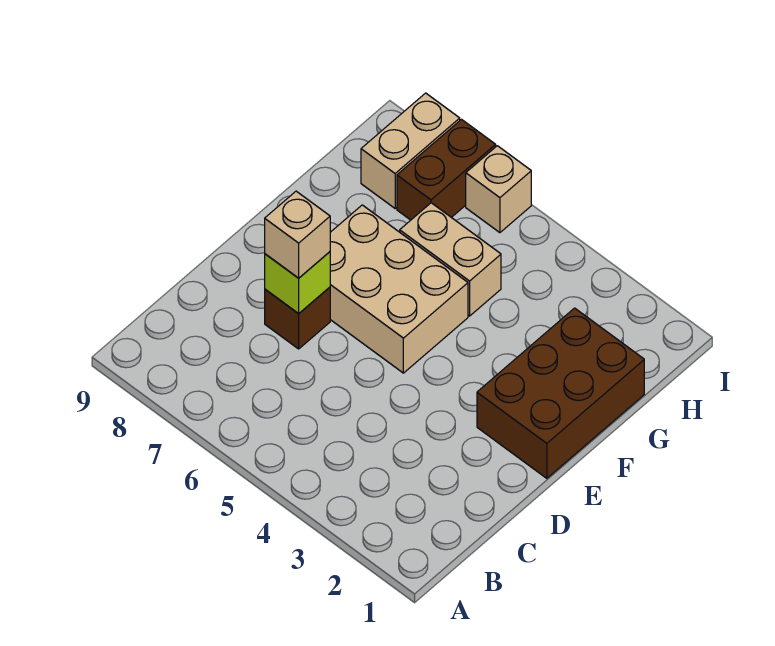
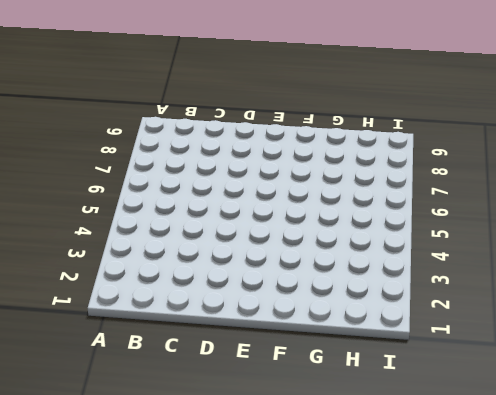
none -> brown 1x1 brick [265,287,330,349]
none -> brown 2x3 brick [477,308,644,478]

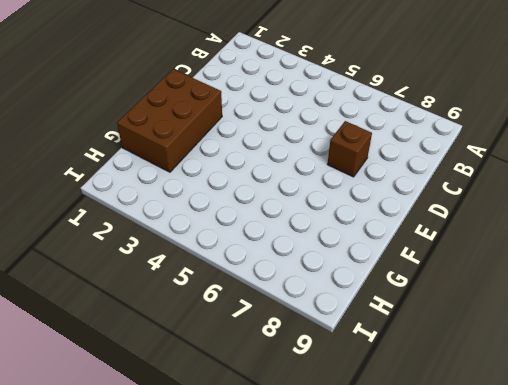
none -> tan 2x3 brick [330,205,468,373]
none -> tan 1x2 brick [400,203,501,316]

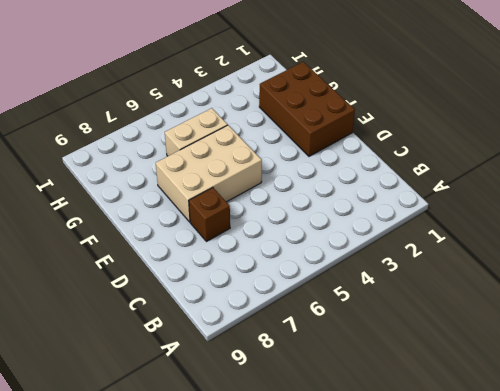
none -> brown 1x2 brick [397,120,496,220]
none -> tan 1x2 brick [361,93,460,208]

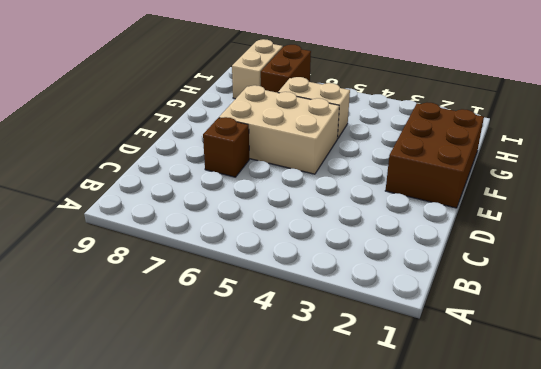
none -> tan 1x1 brick [466,146,531,233]
none -> lime 1x1 brick [265,252,330,314]

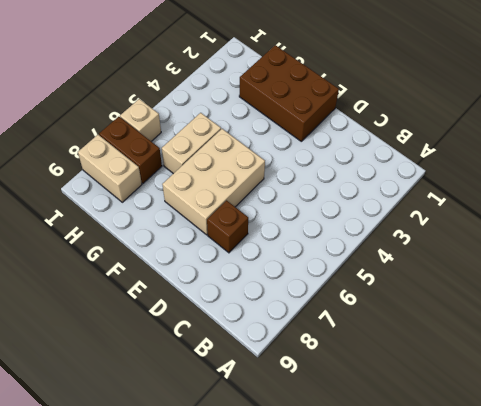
none -> lime 1x1 brick [265,252,330,314]
none -> tan 1x1 brick [265,191,330,278]

